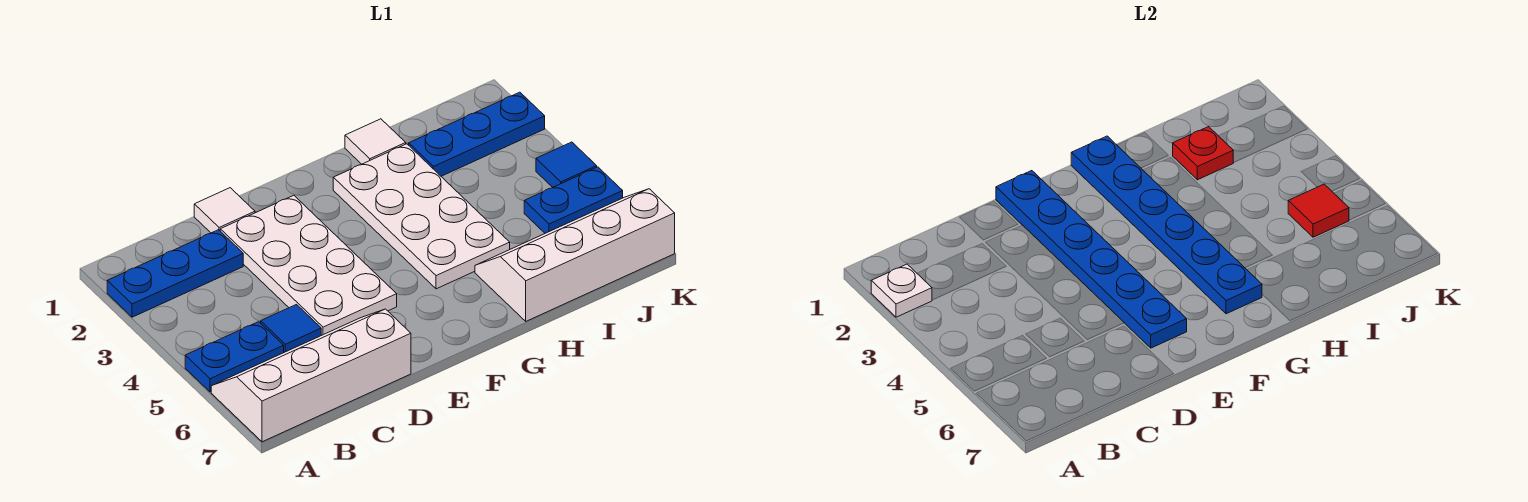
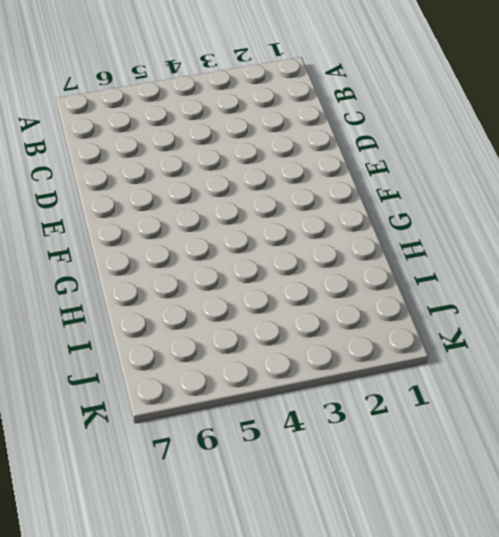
none -> blue 1x3 plate [107,230,243,317]
none -> blue 1x2 plate [185,322,284,392]
none -> white 2x4 slope [211,309,411,442]

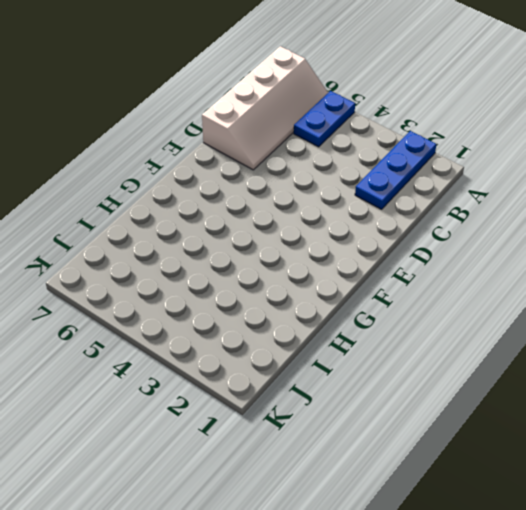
none -> blue 1x1 tile [261,305,321,352]
none -> white 1x1 tile [194,188,255,233]
none -> white 2x4 plate [220,195,397,335]

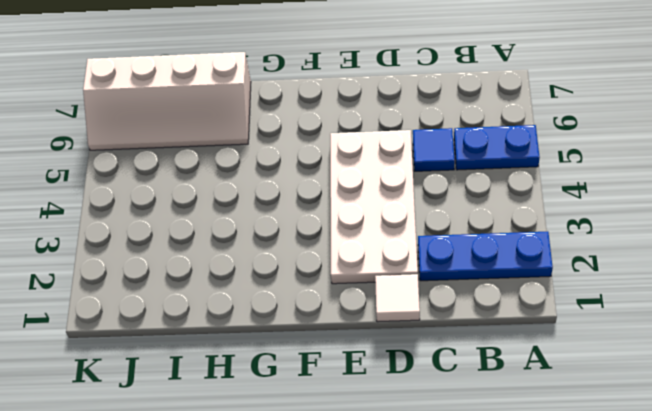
none -> white 2x4 slope [211,309,411,442]
none -> white 2x4 plate [333,144,510,289]
none -> white 1x1 tile [345,119,406,164]

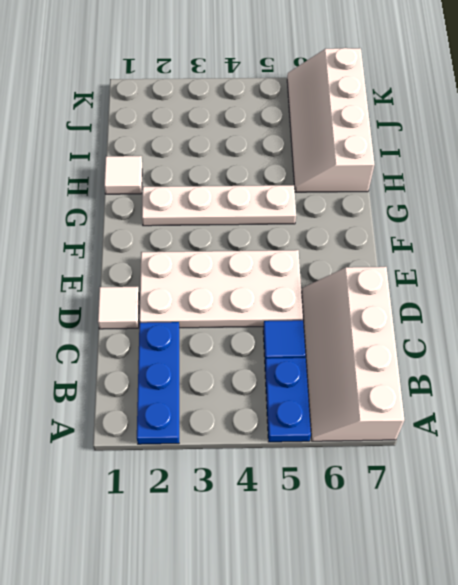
white 1x4 plate [142,185,296,226] -> white 2x4 plate [333,144,510,289]
none -> blue 1x3 plate [409,92,545,176]
none -> blue 1x2 plate [524,167,623,233]
none -> blue 1x1 tile [536,142,597,187]

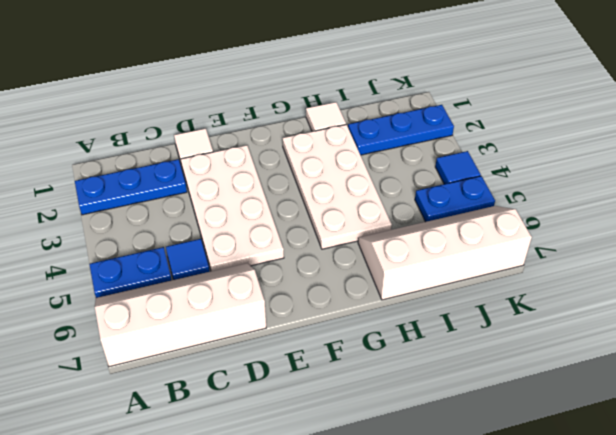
none -> white 1x1 plate [871,264,932,317]
none -> blue 1x6 plate [996,171,1187,348]
none -> blue 1x6 plate [1071,136,1262,314]

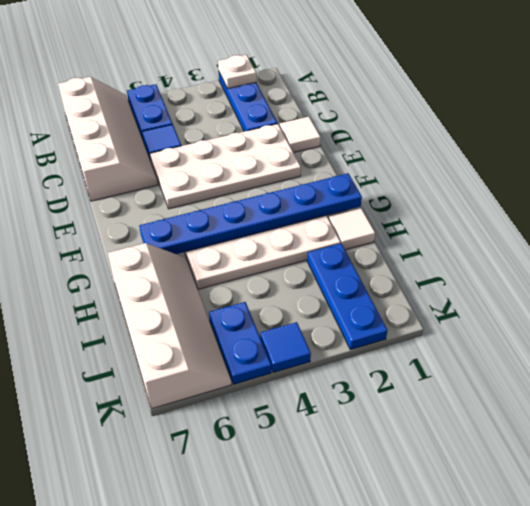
none -> blue 1x6 plate [996,171,1187,348]
none -> red 1x1 plate [1173,127,1233,180]
none -> red 1x1 tile [1288,184,1349,237]

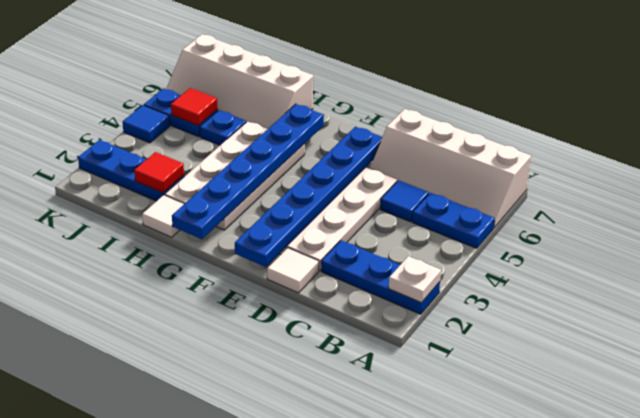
red 1x1 tile [134,152,184,193] -> red 1x1 plate [1173,127,1233,180]
blue 1x1 plate [200,110,246,145] -> none

